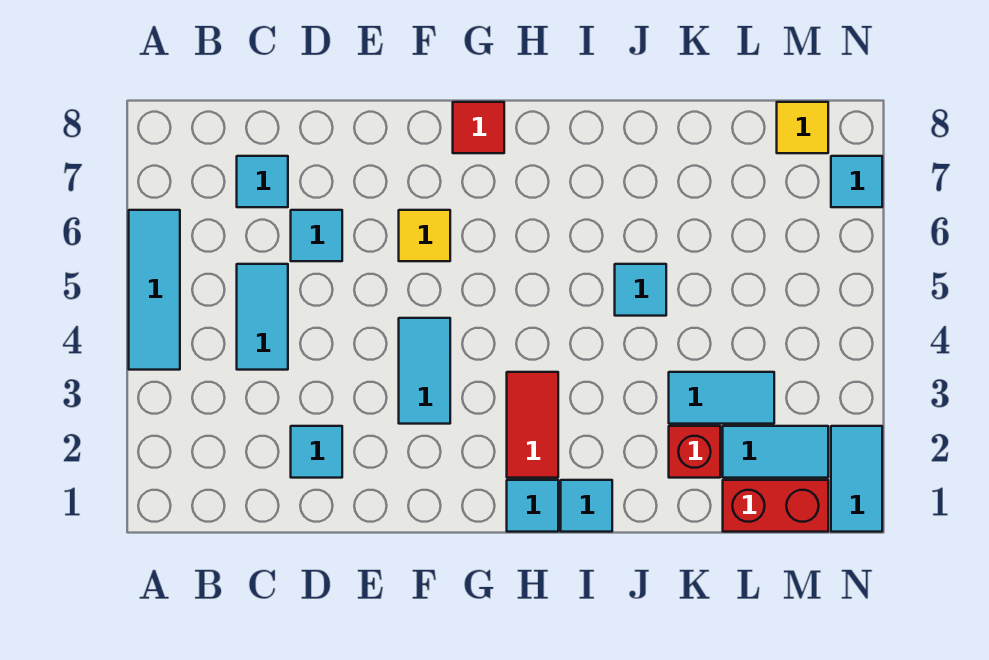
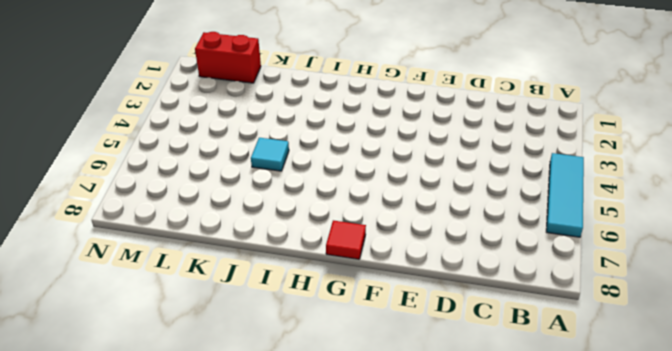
none -> cyan 1x2 tile [237,264,288,370]
none -> cyan 1x1 tile [237,156,288,207]
none -> cyan 1x1 tile [291,426,342,478]

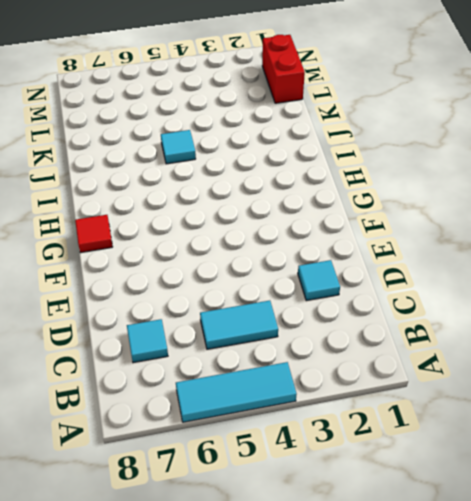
none -> cyan 1x1 tile [291,210,342,261]
none -> cyan 1x2 tile [399,318,450,424]
none -> yellow 1x1 tile [399,210,450,261]

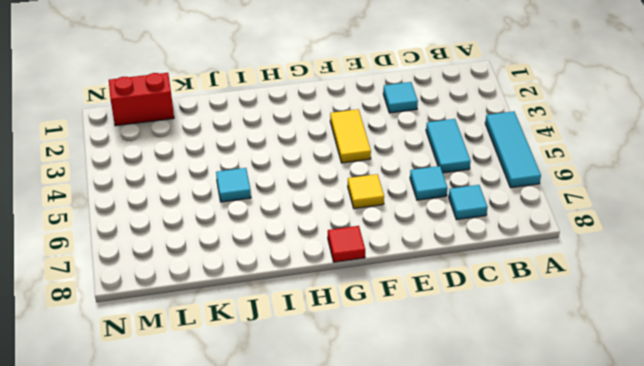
yellow 1x2 tile [330,109,371,163] -> cyan 1x2 tile [399,318,450,424]
none -> cyan 1x1 tile [507,480,558,532]
none -> red 1x2 tile [507,372,558,478]
none -> cyan 1x1 tile [561,480,612,532]

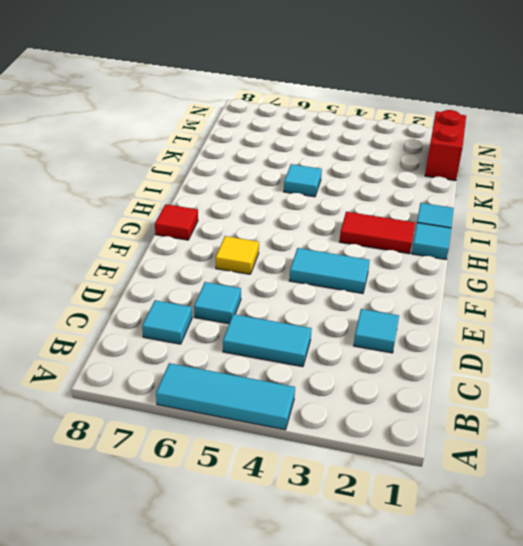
none -> red 1x1 brick [669,426,720,478]
none -> cyan 1x2 tile [669,372,774,424]
none -> cyan 1x2 tile [723,426,828,478]

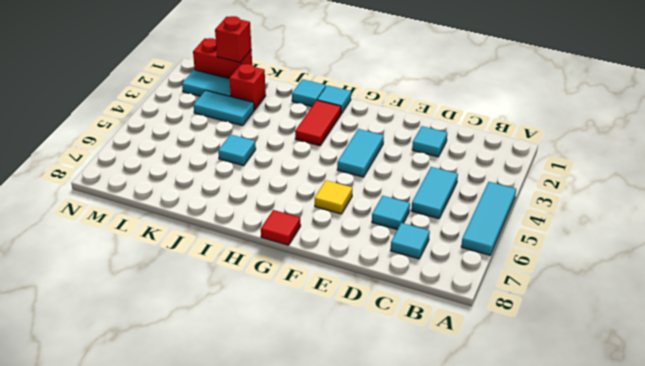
red 1x1 brick [215,16,251,62] -> none
none -> yellow 1x1 tile [777,102,828,153]
none -> cyan 1x2 tile [831,426,882,532]
none -> cyan 1x1 tile [831,156,882,207]

